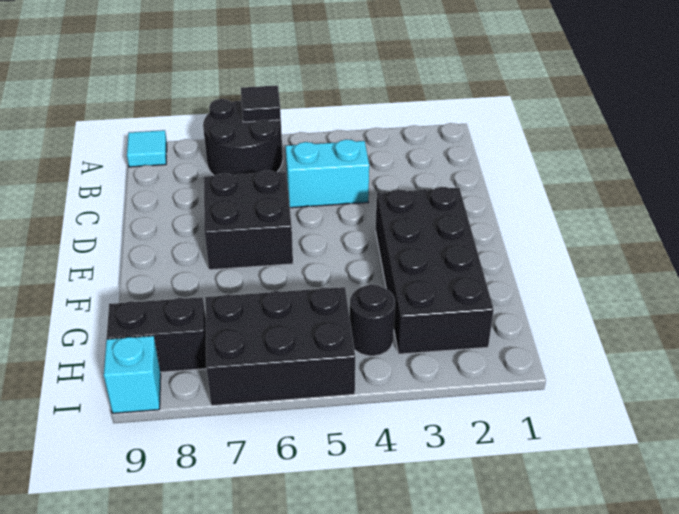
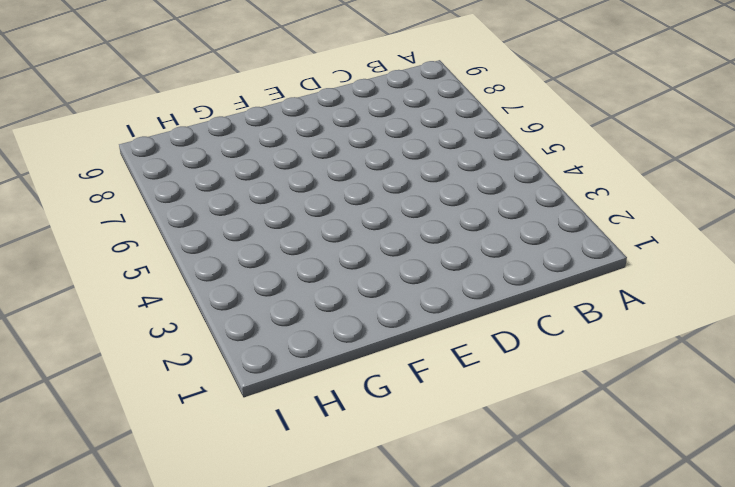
none -> black 2x2 round brick [203,99,283,176]
none -> cyan 1x1 tile [127,130,167,167]

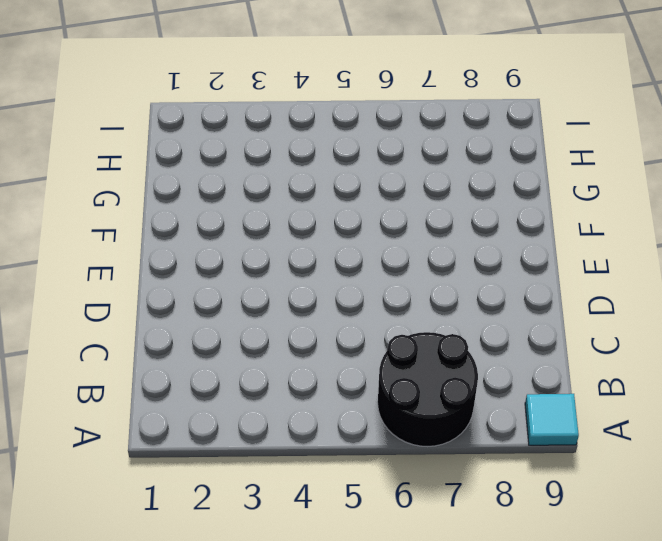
none -> cyan 1x2 brick [285,139,369,208]
none -> black 2x2 brick [204,170,293,270]

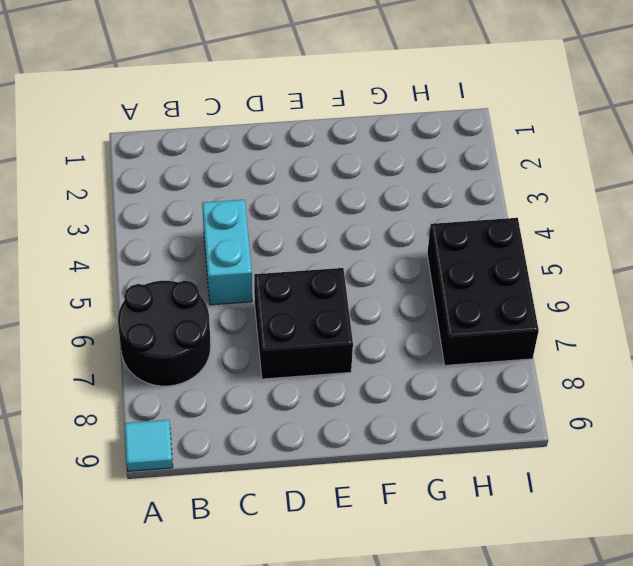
none -> black 2x4 brick [376,187,494,354]
none -> black 1x1 round brick [350,284,395,356]

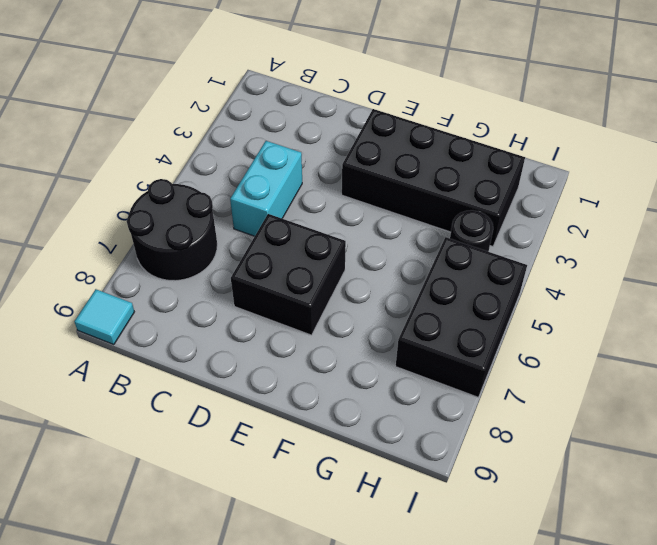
none -> black 1x2 brick [107,297,206,372]
none -> cyan 1x1 brick [104,336,161,413]

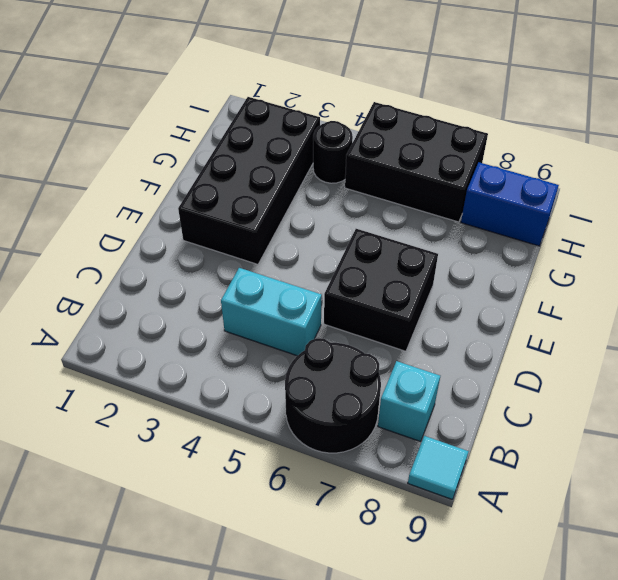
cyan 1x1 brick [378,361,440,442] -> cyan 1x1 brick moved to [104,336,161,413]
blue 1x2 brick [461,162,559,246] -> black 1x2 brick [107,297,206,372]
none -> black 1x1 tile [241,85,281,122]

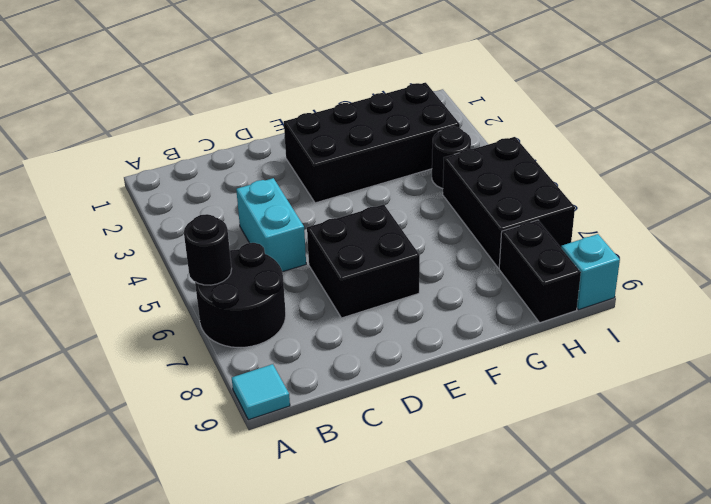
black 1x1 round brick [184,214,232,285] -> black 1x1 tile [241,85,281,122]

